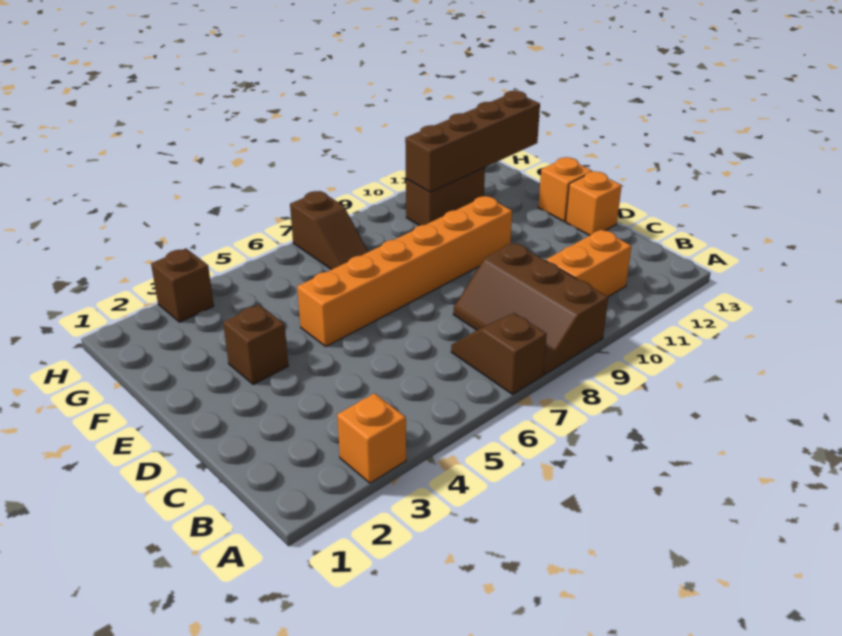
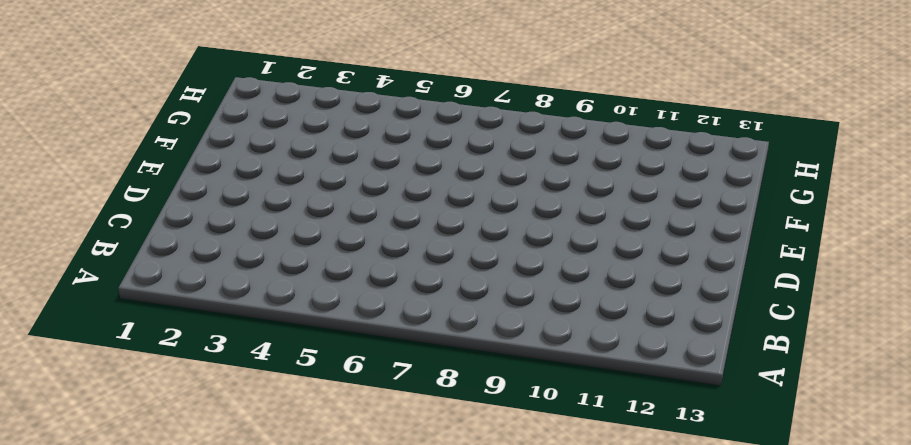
none -> orange 1x1 brick [337,393,406,483]
none -> brown 1x2 slope [451,313,547,394]
none -> brown 2x3 slope [453,243,608,375]

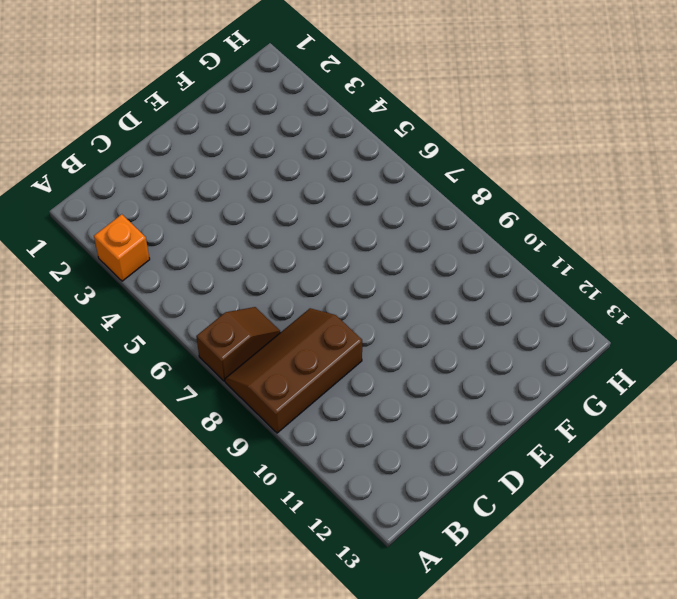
none -> orange 1x2 brick [546,230,631,297]
none -> orange 1x1 brick [566,171,622,236]
none -> brown 1x1 brick [223,305,288,385]

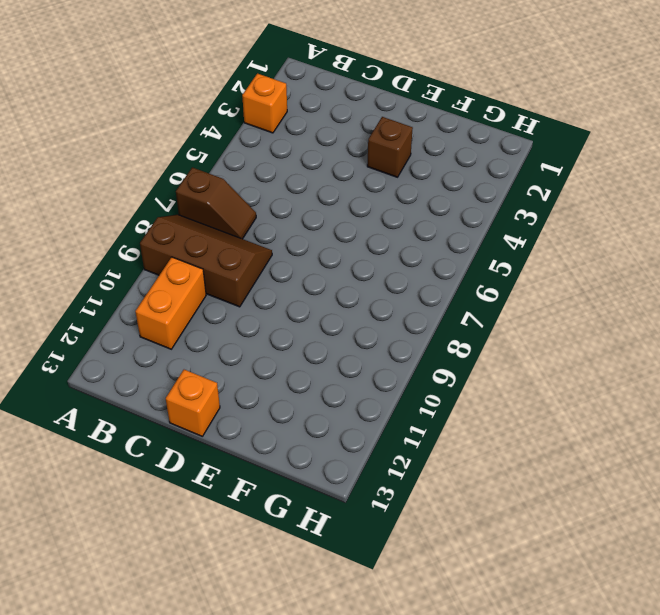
none -> orange 1x6 brick [297,196,512,346]
none -> orange 1x1 brick [538,157,592,222]
none -> brown 1x2 slope [290,191,368,270]

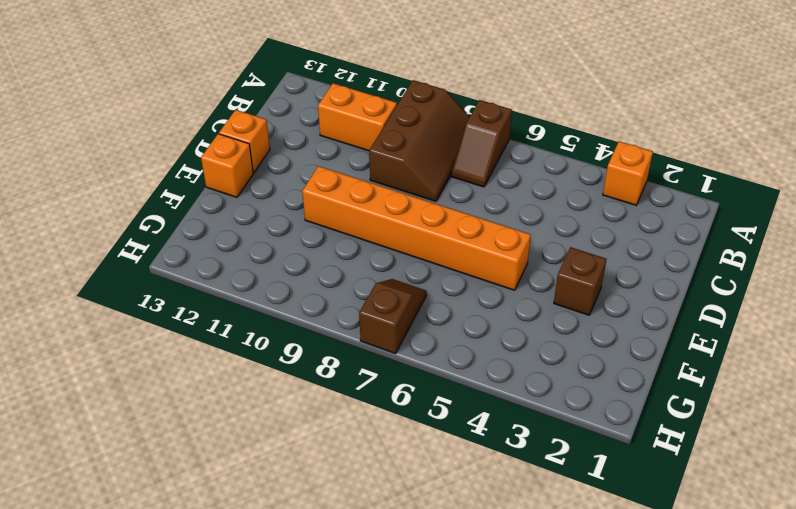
none -> brown 1x2 brick [406,167,485,226]
none -> brown 1x1 brick [151,249,214,322]
none -> brown 1x4 brick [405,91,540,192]

